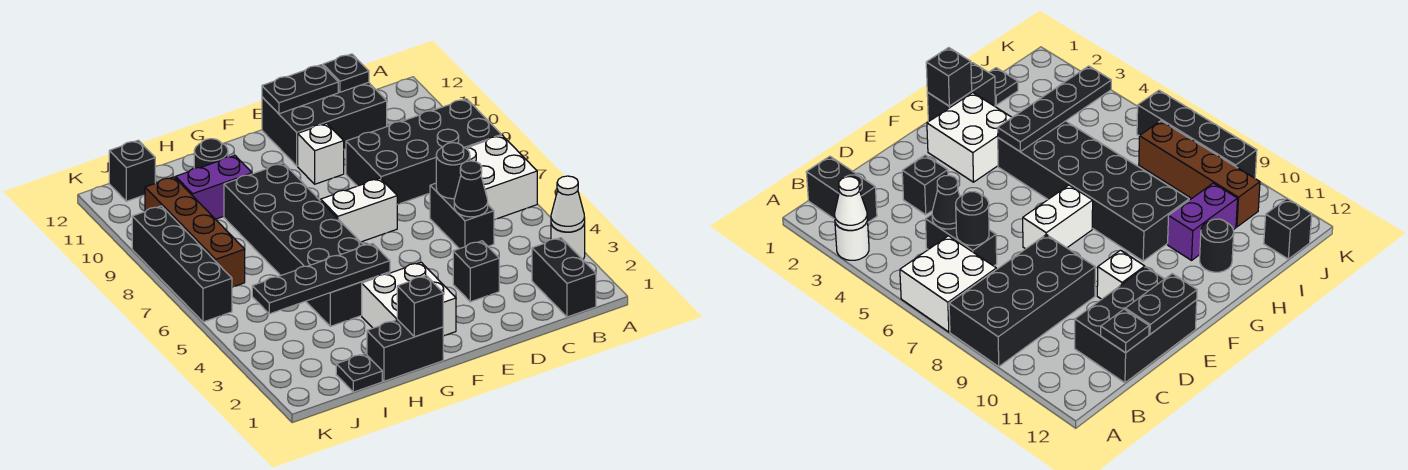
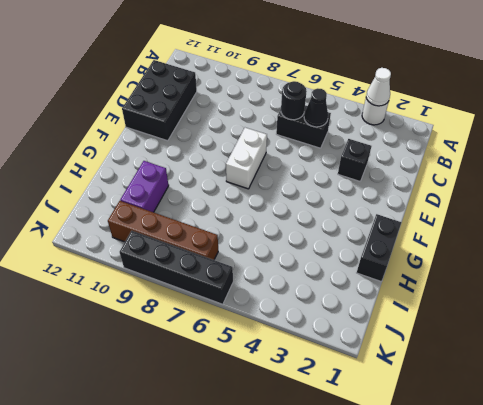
none -> white 2x2 brick [465,135,537,220]
none -> black 2x4 brick [346,99,501,205]
none -> black 1x2 brick [532,238,596,317]

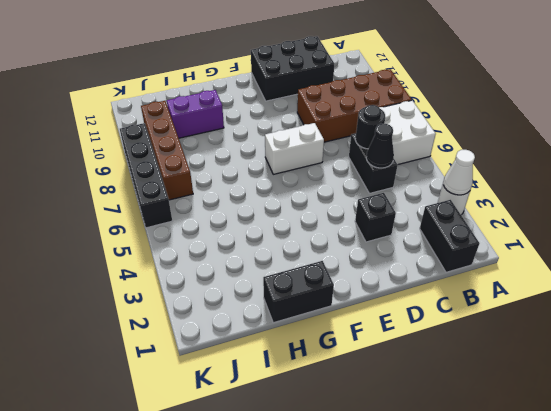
brown 2x4 brick [297,69,412,142] -> black 2x4 brick [346,99,501,205]
none -> white 1x1 brick [298,123,344,184]
none -> white 2x2 brick [362,262,456,336]
none -> black 2x6 brick [224,163,390,326]

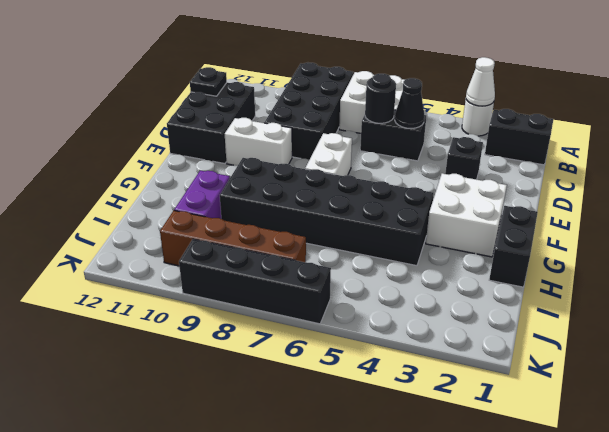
white 1x2 brick [225,118,292,165] -> white 1x1 brick [298,123,344,184]
none -> black 1x1 round brick [194,139,228,168]
none -> black 1x1 plate [336,354,382,392]
none -> black 1x1 brick [109,140,155,201]

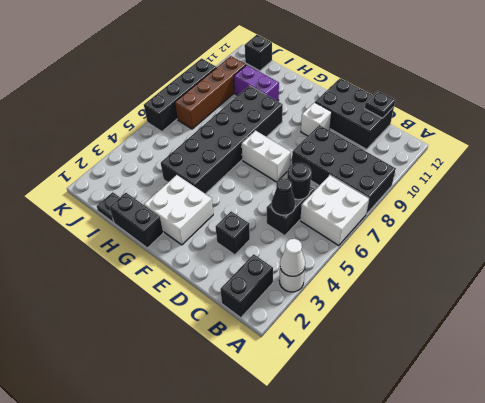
none -> black 1x1 round brick [194,139,228,168]
none -> black 1x2 plate [262,65,338,114]
none -> black 1x1 brick [397,276,443,337]

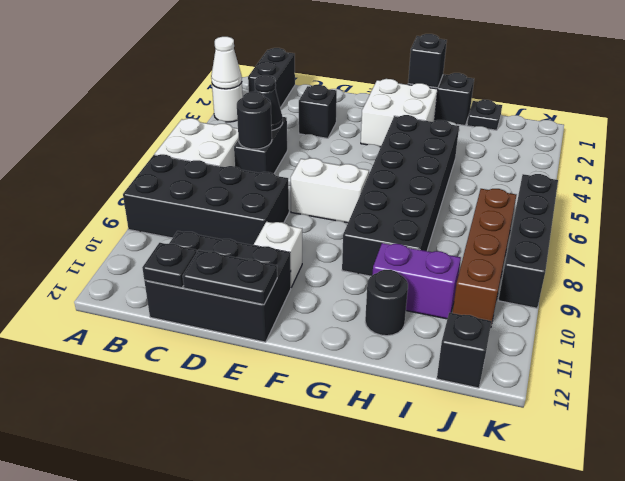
none -> black 1x4 plate [252,243,390,314]

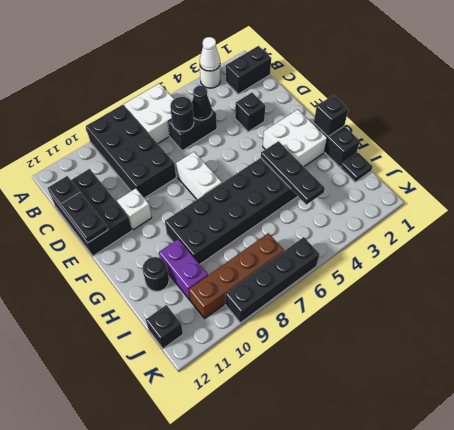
black 1x3 plate [261,141,325,205] -> black 1x4 plate [252,243,390,314]

